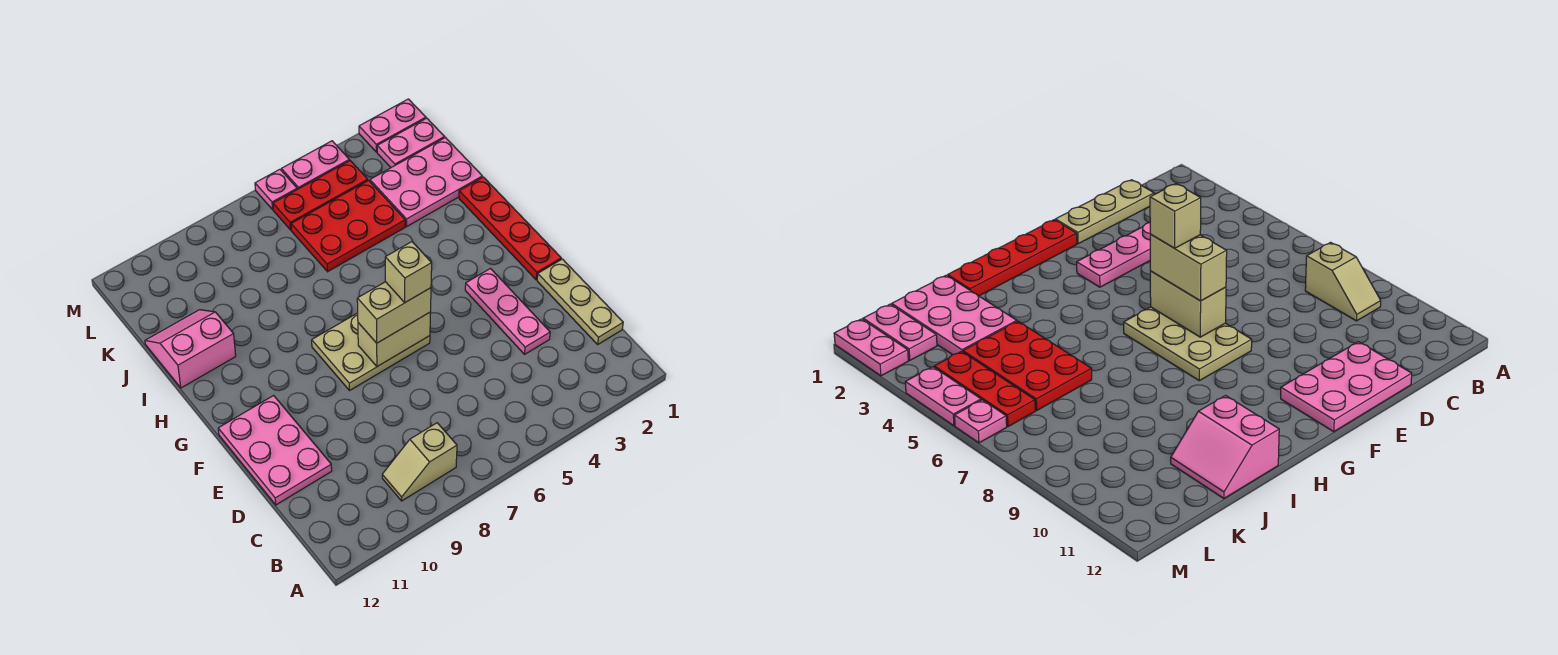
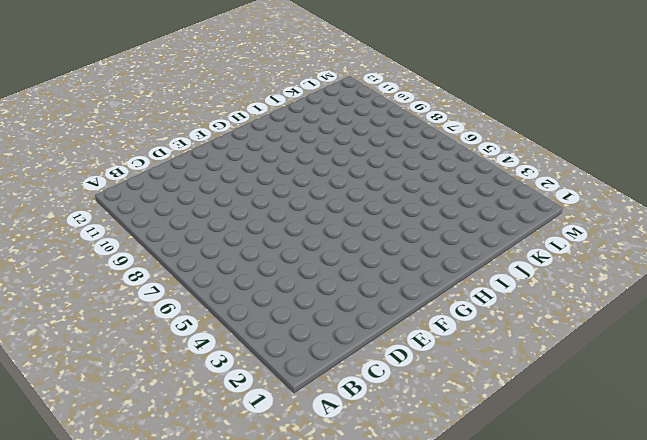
none -> tan 1x2 slope [382,423,457,501]
none -> tan 1x3 plate [537,259,623,344]
none -> pink 1x3 plate [465,269,550,354]

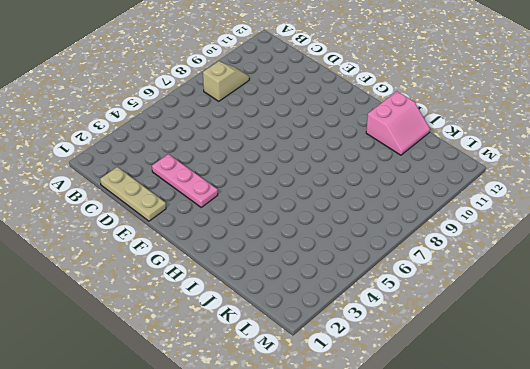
none -> pink 2x3 plate [218,395,332,505]
none -> red 1x4 plate [459,177,561,280]
none -> tan 2x3 plate [312,313,430,390]

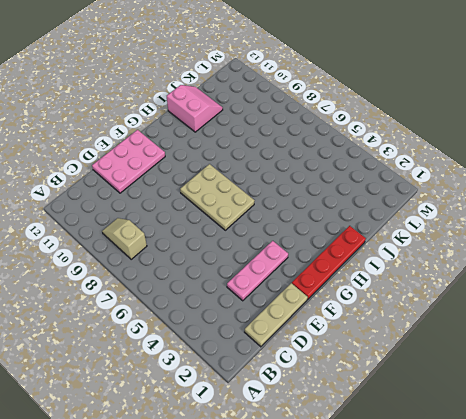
none -> pink 2x3 plate [370,138,482,227]
none -> red 2x3 plate [291,180,405,272]
none -> pink 1x2 plate [377,118,445,167]

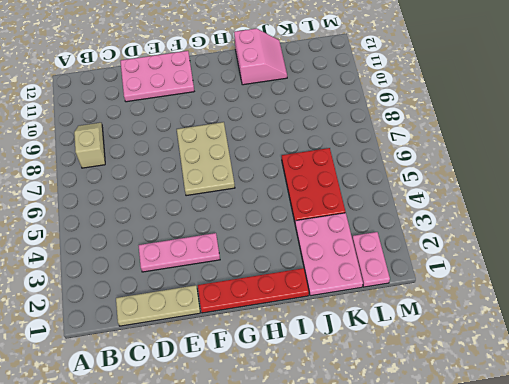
none -> red 1x3 plate [273,161,368,230]
none -> pink 1x2 plate [359,99,426,152]
none -> pink 1x2 plate [281,141,349,189]

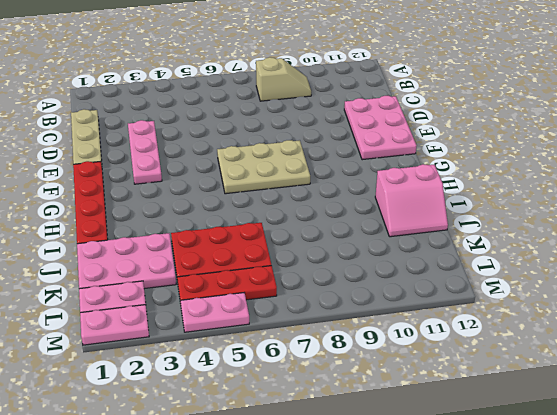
none -> pink 1x1 plate [255,169,297,209]
none -> tan 1x2 brick [358,312,431,367]
none -> tan 1x2 brick [357,282,431,343]

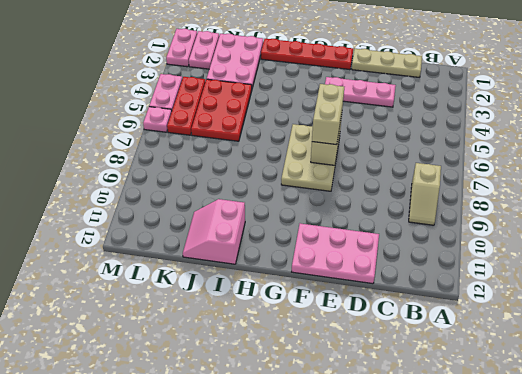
none -> tan 1x1 brick [385,242,432,302]

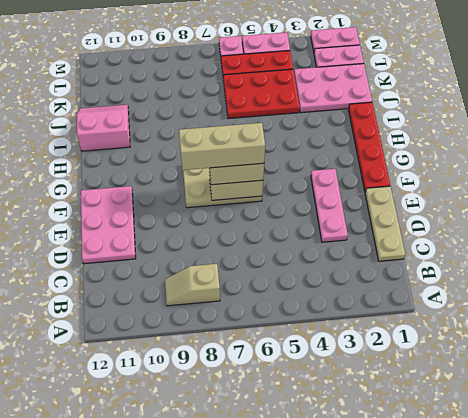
tan 1x3 brick [179,123,265,170] -> tan 1x1 brick [385,242,432,302]

